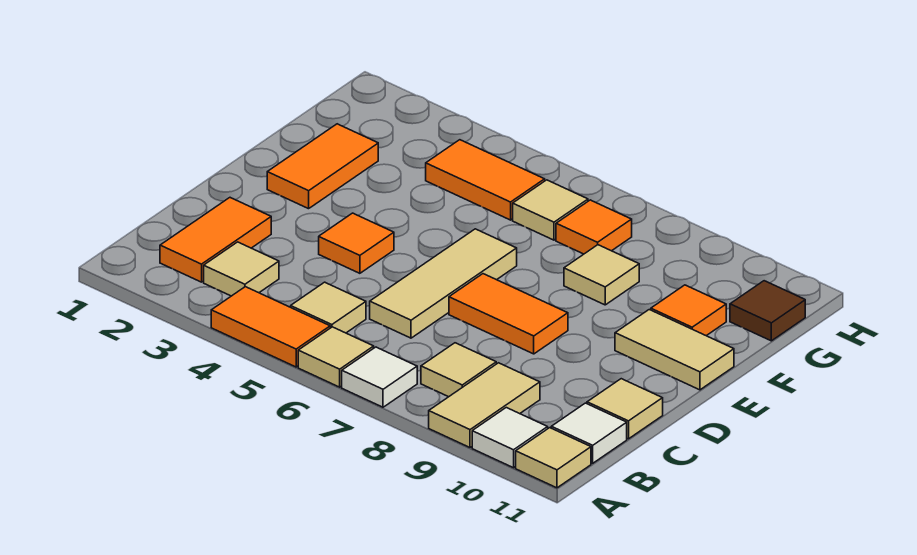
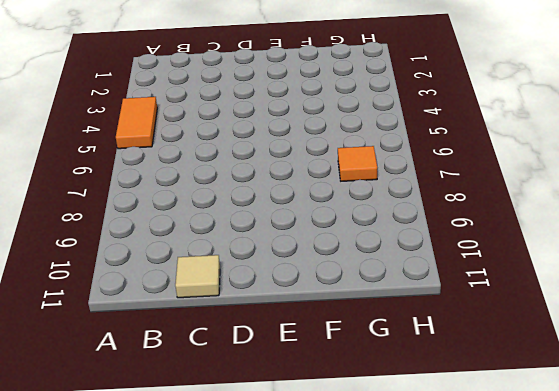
none -> tan 1x1 tile [298,327,374,387]
none -> white 1x1 tile [342,347,417,407]
none -> tan 1x2 tile [429,363,540,448]

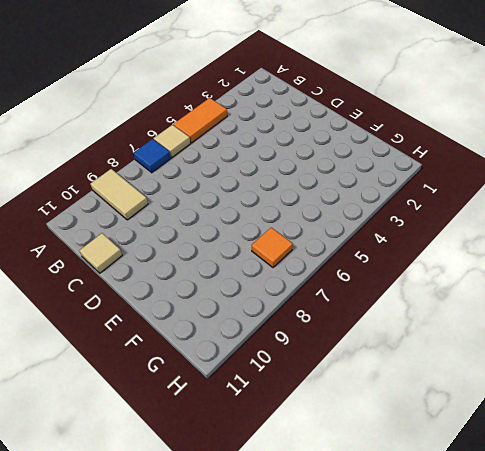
blue 1x1 tile [133,139,171,173] -> white 1x1 tile [342,347,417,407]
none -> white 1x1 tile [472,408,548,468]
none -> tan 1x1 tile [516,428,591,488]
none -> orange 1x2 tile [160,198,271,282]

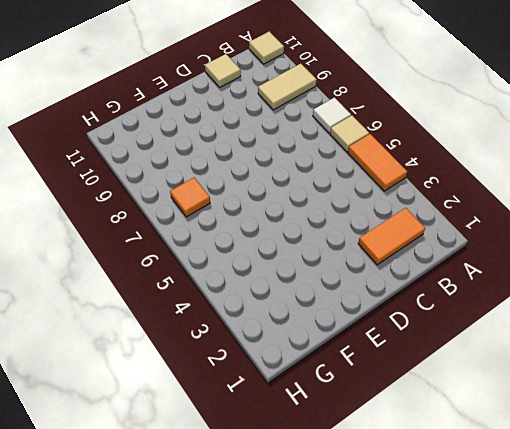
none -> white 1x1 tile [472,408,548,468]
none -> tan 1x1 tile [204,242,279,296]
none -> tan 1x1 tile [291,282,366,333]

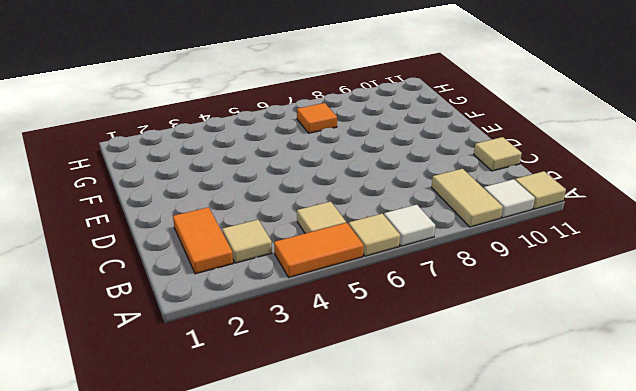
none -> tan 1x1 tile [421,343,496,397]
none -> white 1x1 tile [551,403,627,463]
none -> tan 1x3 tile [370,229,517,338]

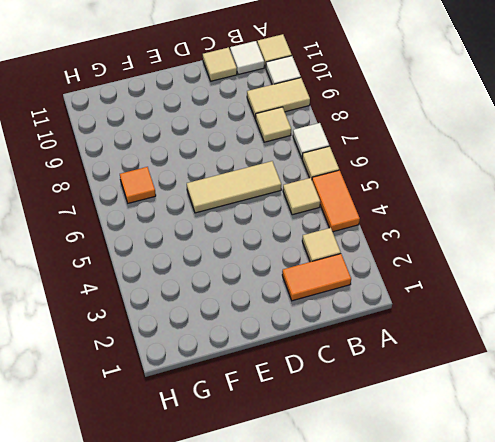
none -> orange 1x1 tile [319,213,394,273]
none -> orange 1x2 tile [449,274,568,354]
none -> orange 1x2 tile [267,124,378,209]

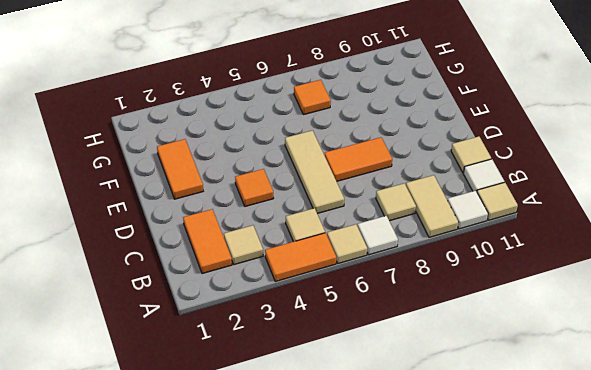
none -> tan 1x2 tile [615,310,734,390]
none -> tan 1x1 tile [564,245,639,305]
none -> orange 1x1 tile [651,285,726,336]

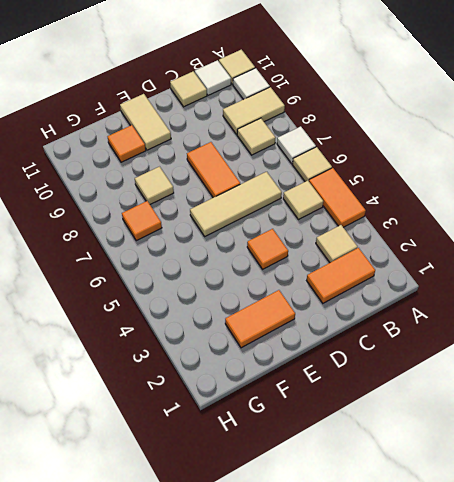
none -> orange 1x2 tile [426,140,545,220]
none -> tan 1x1 tile [513,180,588,240]
none -> brown 1x1 tile [730,281,805,341]

